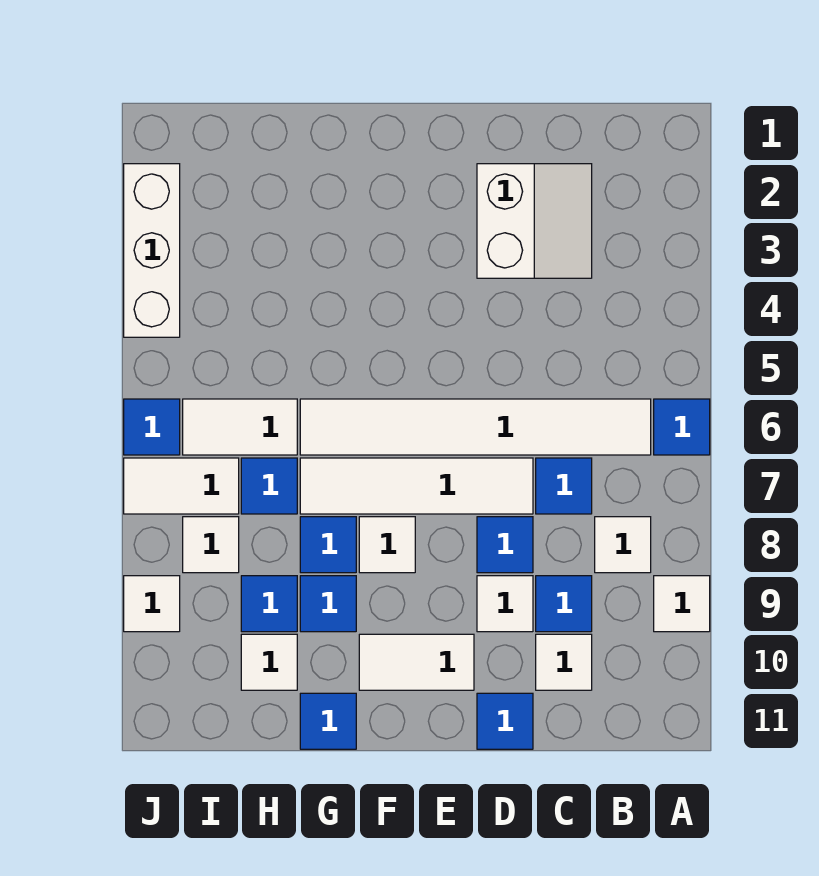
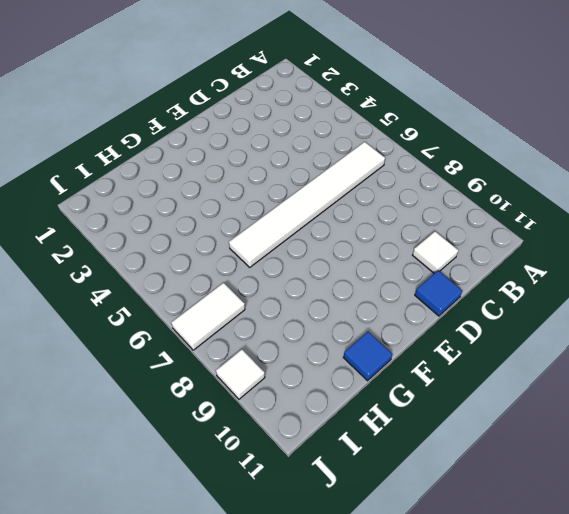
none -> blue 1x1 tile [654,399,710,455]
none -> white 1x1 tile [654,576,710,632]
none -> white 1x1 tile [595,517,651,573]

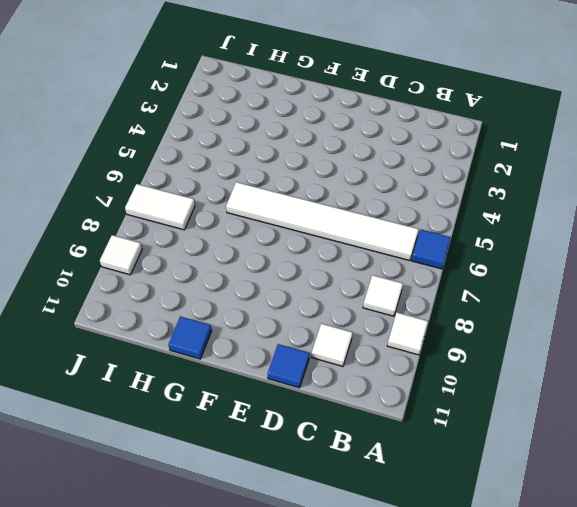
none -> white 2x2 slope [477,164,592,278]
none -> blue 1x1 tile [536,458,592,514]
none -> blue 1x1 tile [536,576,592,632]

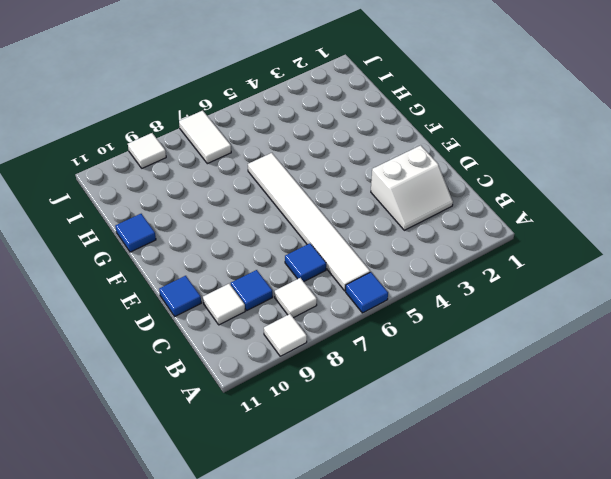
none -> white 1x4 tile [300,458,533,514]
none -> blue 1x1 tile [477,517,533,573]
none -> white 1x1 tile [477,576,533,632]

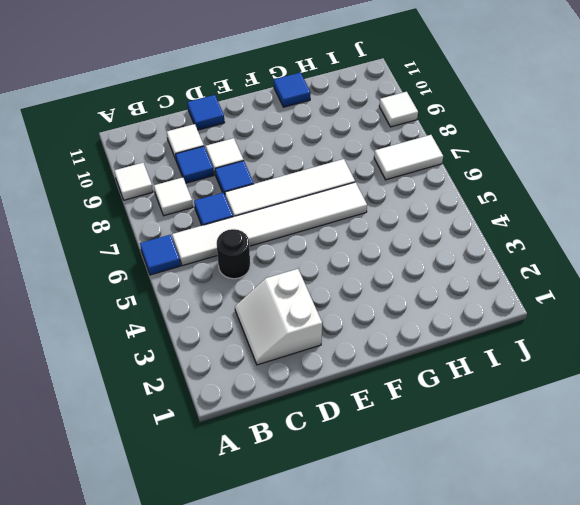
black 1x1 round brick [217,229,250,279] -> none
none -> white 1x2 tile [359,634,474,690]
none -> white 1x1 tile [359,517,415,573]
none -> blue 1x1 tile [300,517,356,573]

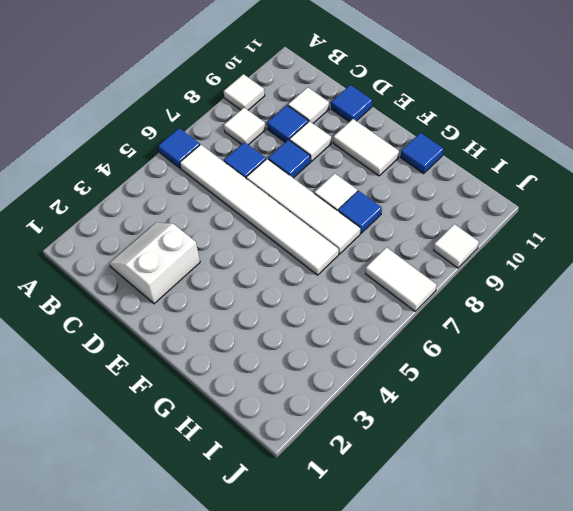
none -> blue 1x1 tile [300,576,356,632]
none -> white 1x2 tile [183,399,297,455]
none -> blue 1x1 tile [241,458,297,514]

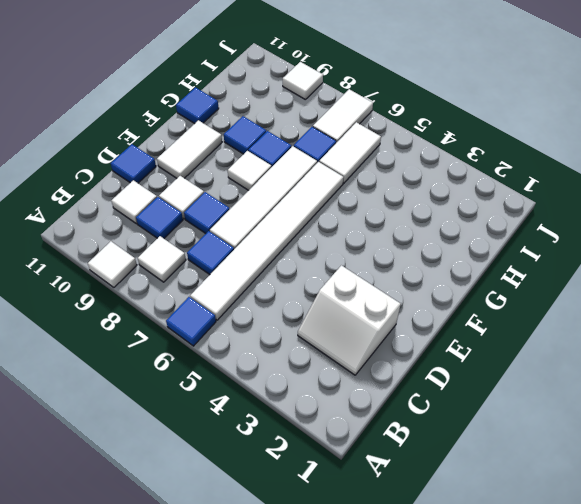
none -> blue 1x1 tile [241,576,297,632]
none -> white 1x1 tile [241,634,297,690]
none -> white 1x1 tile [183,517,239,573]

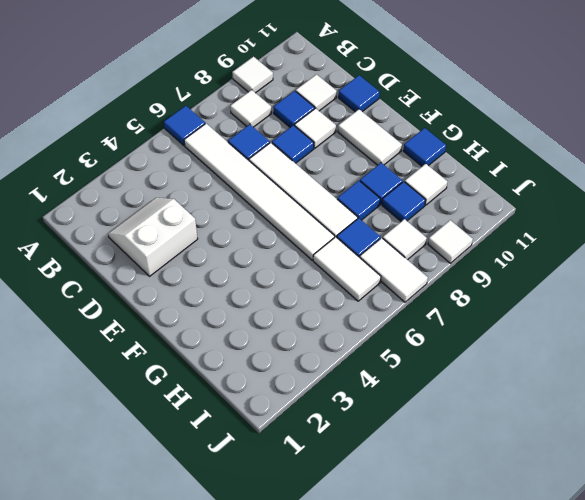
none -> white 1x1 tile [359,517,415,573]
none -> white 1x3 brick [124,164,180,337]
none -> blue 1x1 tile [124,399,180,455]

